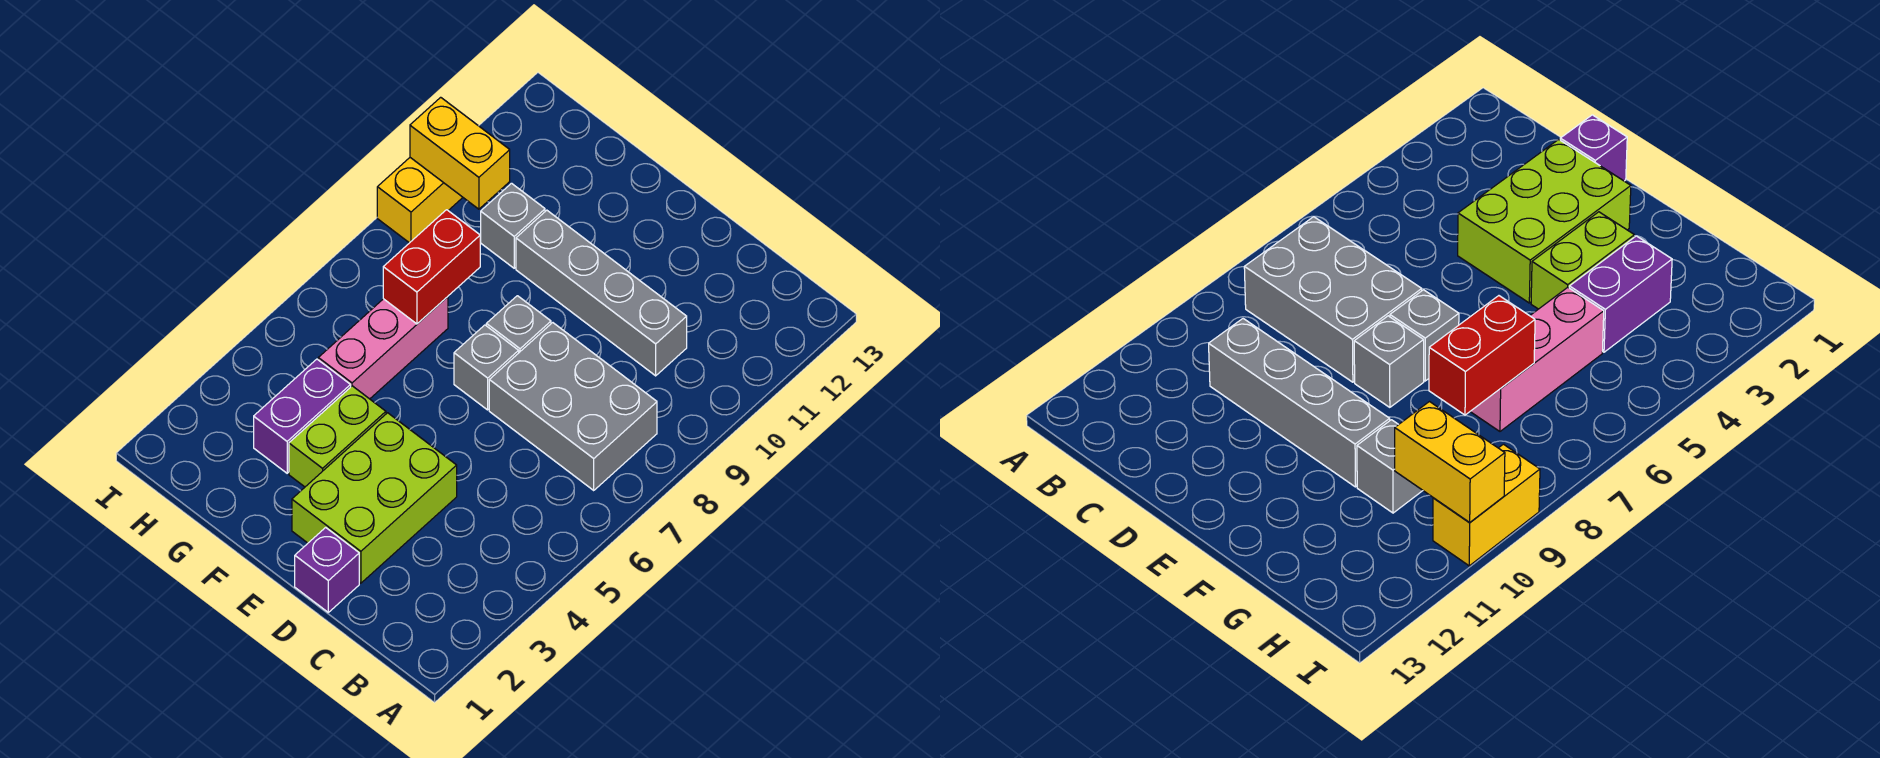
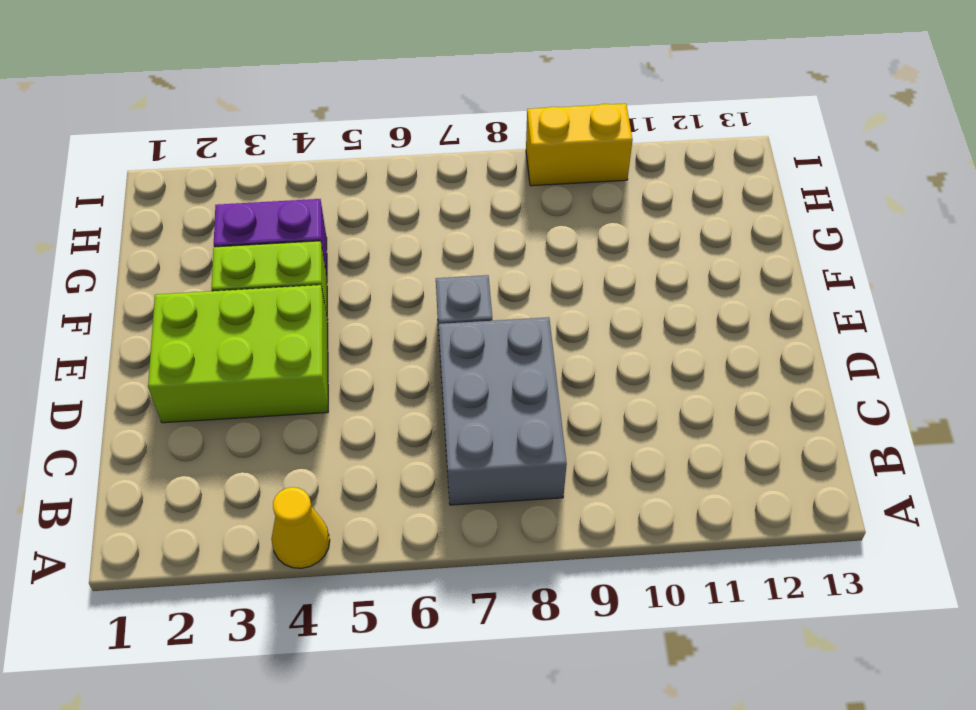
yellow 1x1 cone [271,487,330,568] -> none
none -> grey 1x4 brick [516,210,687,376]
none -> purple 1x1 brick [295,527,359,612]
none -> grey 1x1 brick [486,296,551,352]

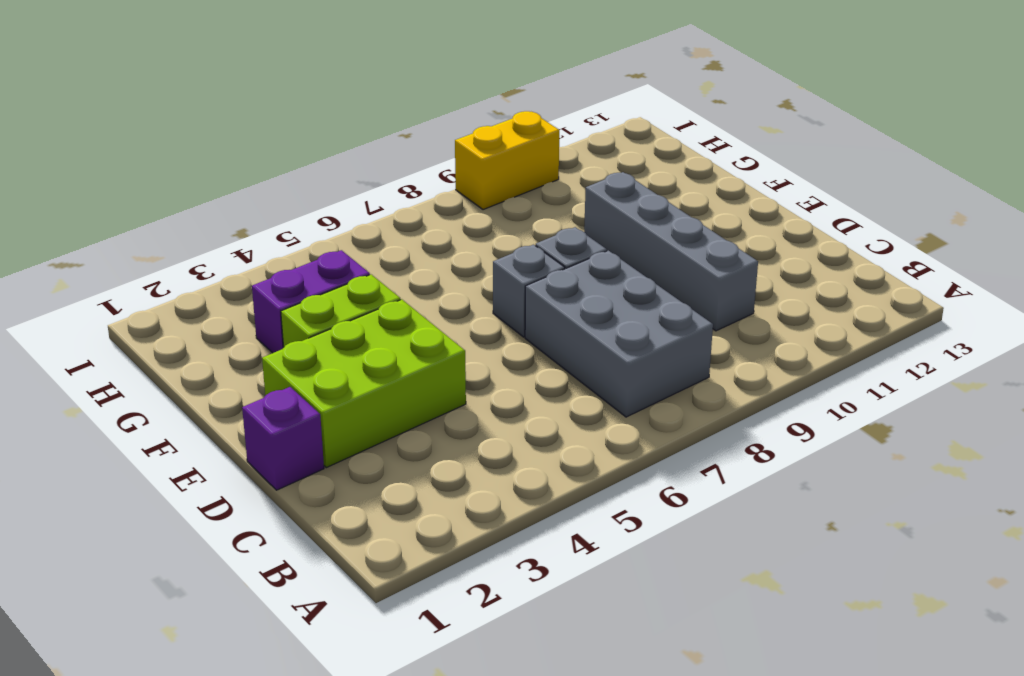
none -> pink 1x3 brick [318,297,448,399]
none -> grey 1x1 brick [481,183,545,268]
none -> red 1x2 brick [383,210,480,324]

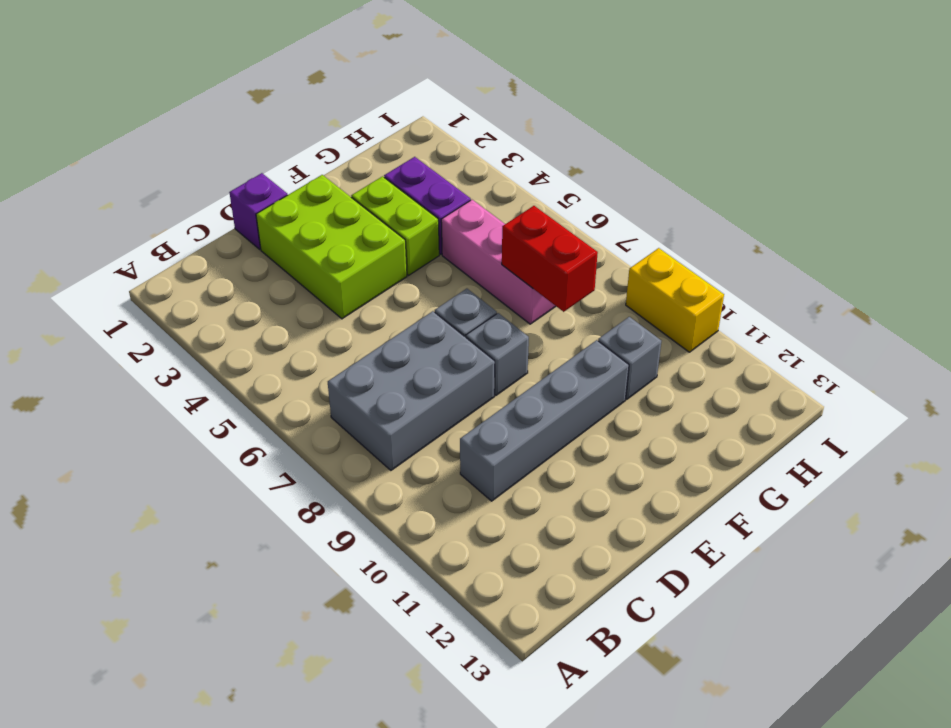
none -> yellow 1x2 brick [410,97,510,209]

